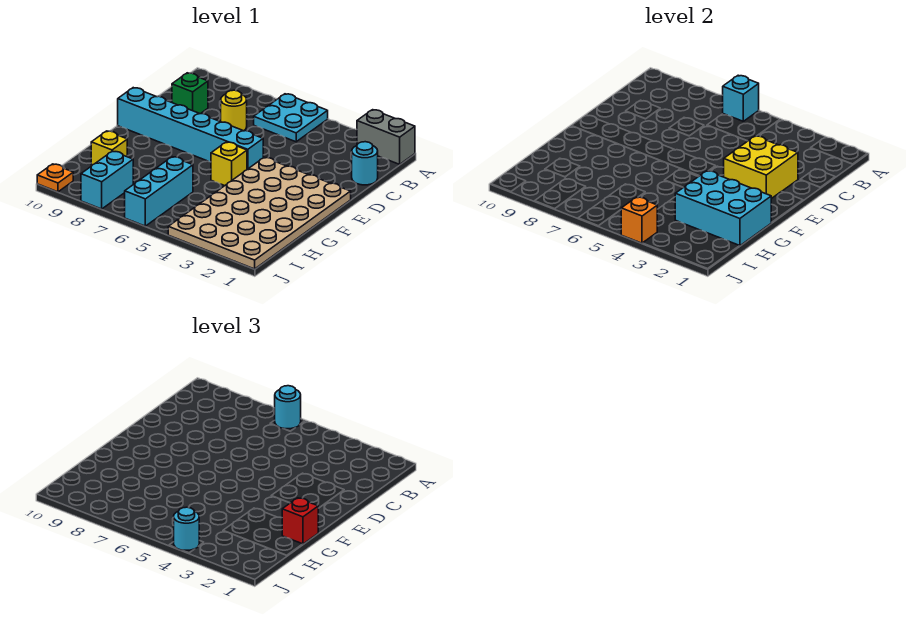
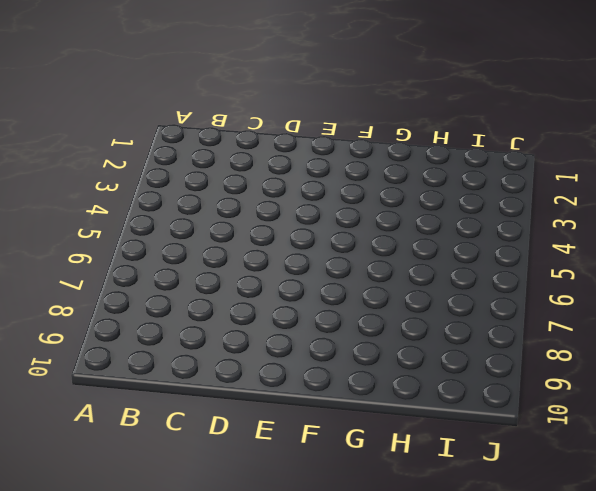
none -> grey 1x2 brick [357,110,415,164]
none -> cyan 2x2 plate [254,94,328,142]
none -> cyan 1x1 round brick [352,142,378,185]

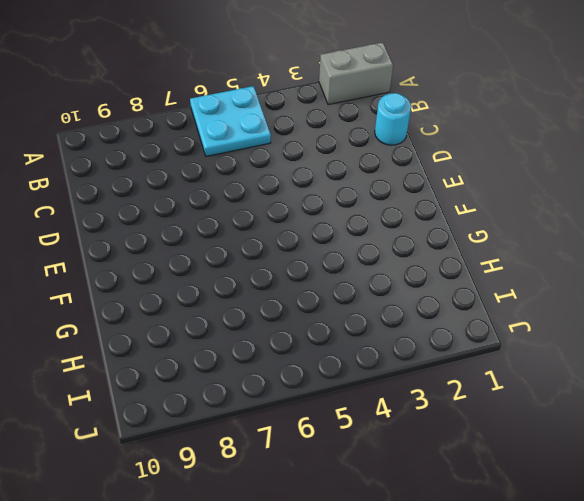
none -> yellow 1x1 round brick [221,90,247,131]
none -> green 1x1 brick [172,73,208,114]
none -> tan 4x6 plate [168,157,351,269]

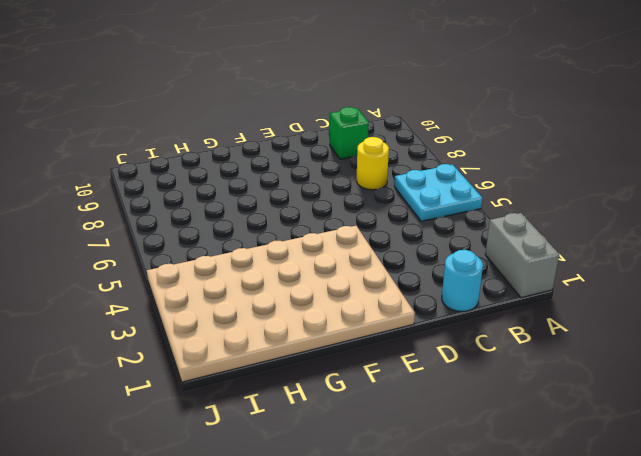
none -> cyan 1x6 brick [118,88,263,169]
none -> yellow 1x1 brick [211,142,247,186]
none -> cyan 1x3 brick [125,157,193,226]

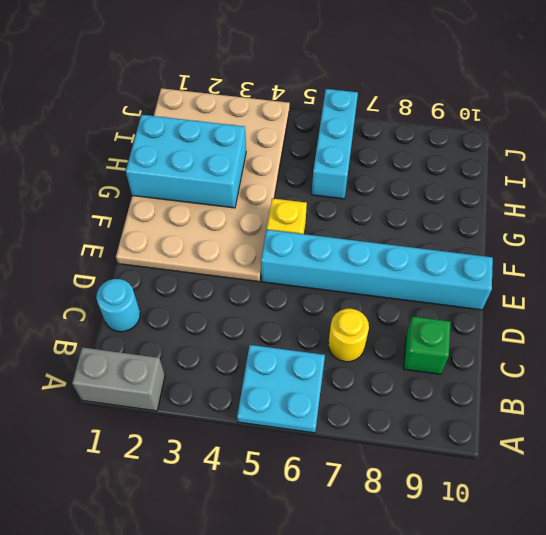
none -> yellow 1x1 brick [91,131,127,166]
none -> cyan 1x2 brick [81,151,133,209]
none -> orange 1x1 plate [37,164,73,192]

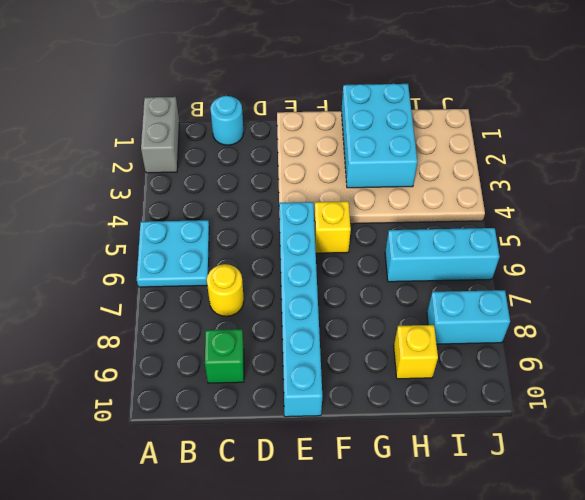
none -> orange 1x1 plate [37,164,73,192]
none -> cyan 1x1 brick [723,75,759,121]
none -> yellow 2x2 brick [724,136,798,199]

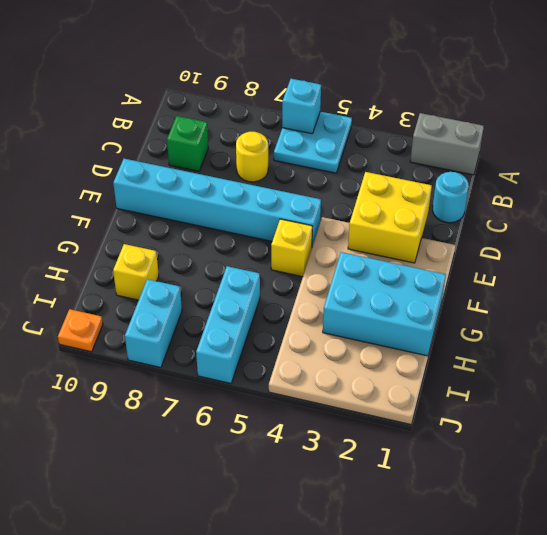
none -> orange 1x1 brick [621,197,657,243]
none -> cyan 1x1 round brick [275,386,301,429]
none -> red 1x1 brick [282,498,318,544]

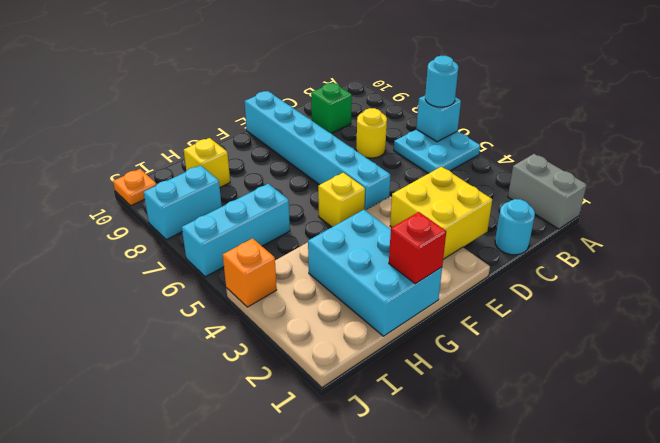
none -> cyan 1x1 round brick [174,507,199,550]

